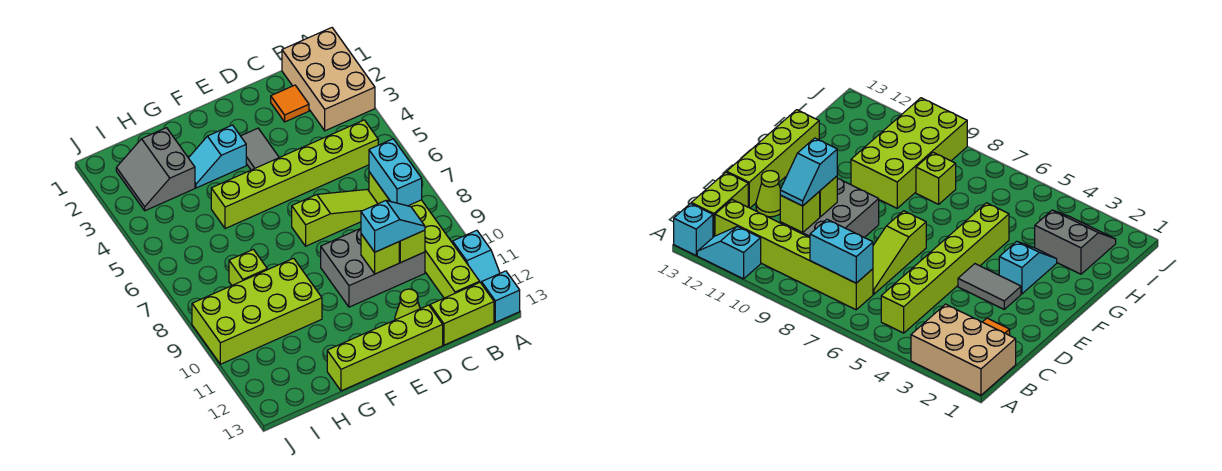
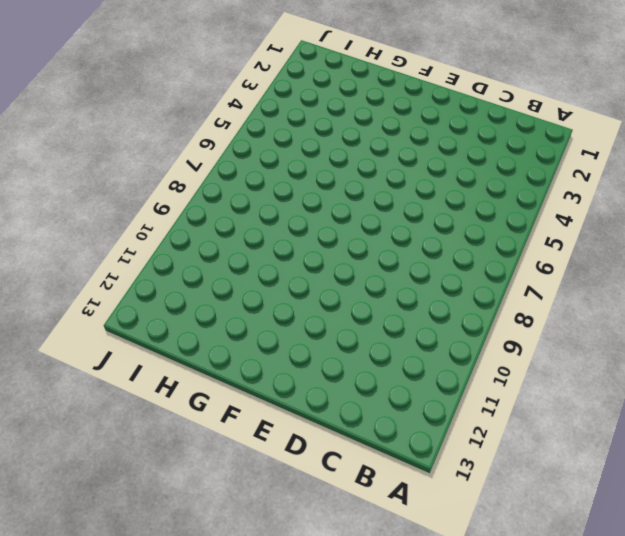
none -> tan 2x3 brick [282,28,375,131]
none -> cyan 1x2 slope [453,230,500,284]
none -> cyan 1x1 brick [482,271,520,322]

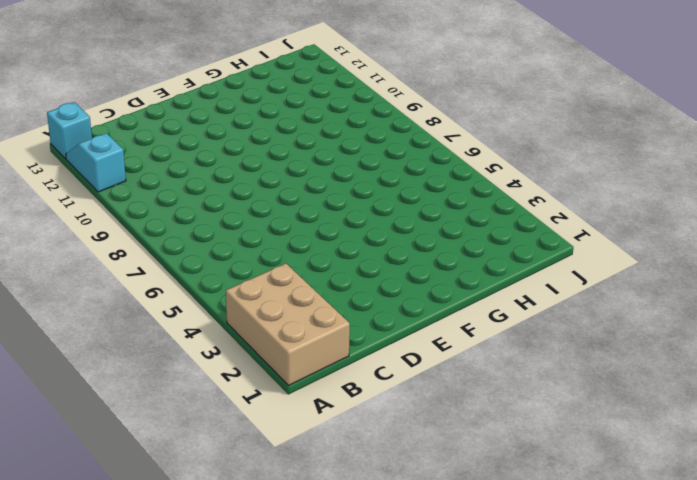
none -> lime 1x6 brick [211,120,378,229]
none -> lime 1x6 brick [369,172,480,298]
none -> lime 1x2 brick [430,283,494,345]

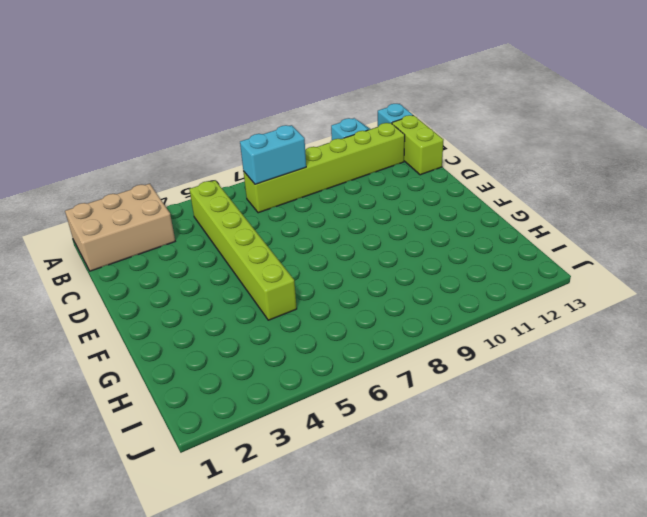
none -> orange 1x1 tile [271,85,309,122]
none -> lime 1x3 slope [292,189,378,246]
none -> grey 2x3 brick [321,228,425,307]

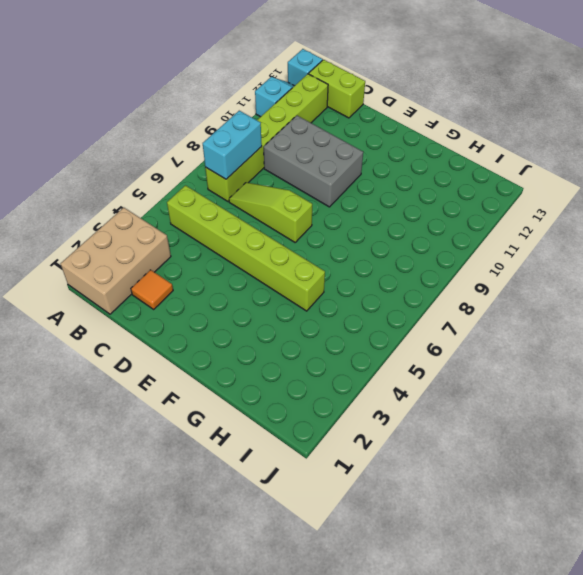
none -> lime 1x1 cone [395,289,420,320]
none -> lime 1x4 brick [327,305,443,391]
none -> grey 1x2 tile [241,128,279,170]

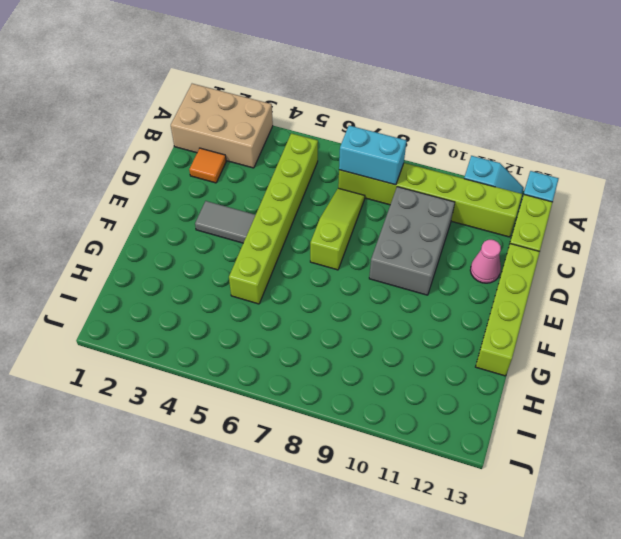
pink 1x1 cone [470,240,501,283] -> lime 1x1 cone [395,289,420,320]
none -> cyan 1x2 slope [189,125,246,188]
none -> lime 2x4 brick [192,258,322,364]
none -> grey 2x2 slope [116,128,195,211]

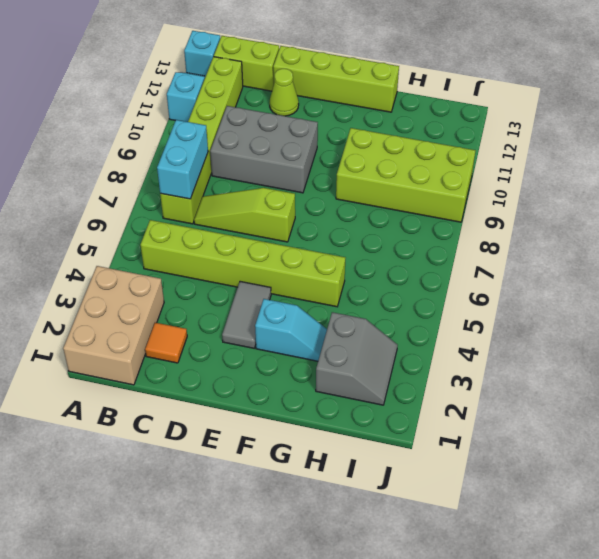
none -> lime 1x1 brick [229,249,267,285]
none -> lime 1x1 brick [399,230,425,263]
none -> lime 1x1 brick [361,234,399,274]

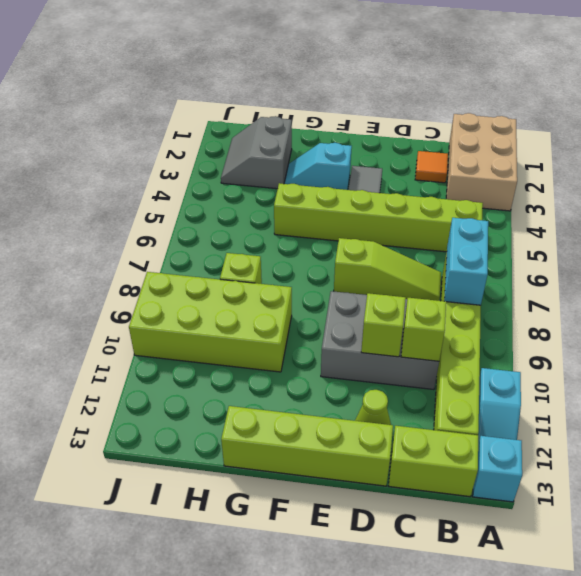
none -> cyan 1x2 slope [361,200,425,252]

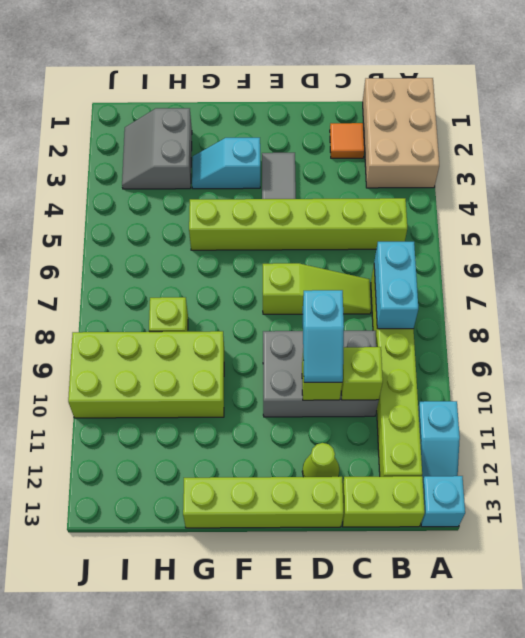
cyan 1x2 slope [302,290,344,382] -> cyan 1x2 slope turned to [361,200,425,252]

